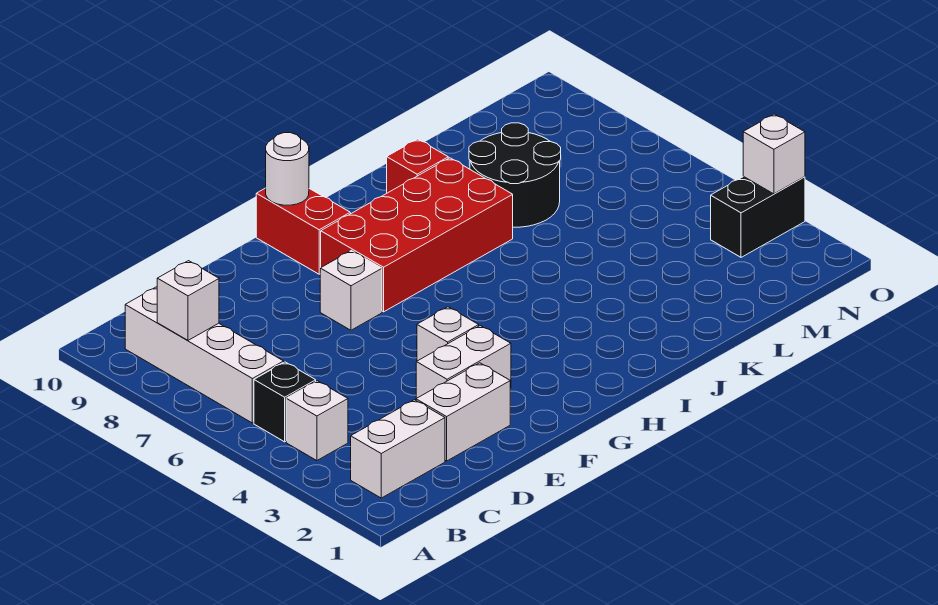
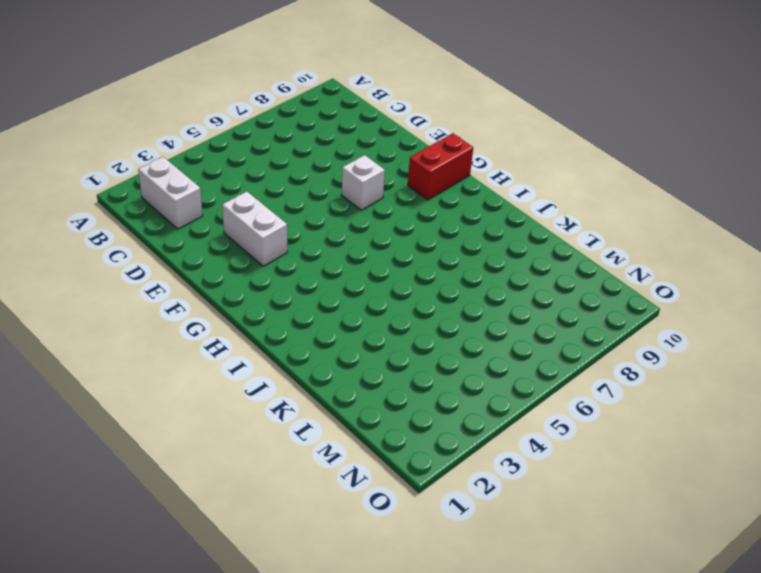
none -> white 1x1 brick [286,381,348,461]
none -> black 1x1 brick [254,362,316,442]
none -> white 1x4 brick [125,287,284,423]

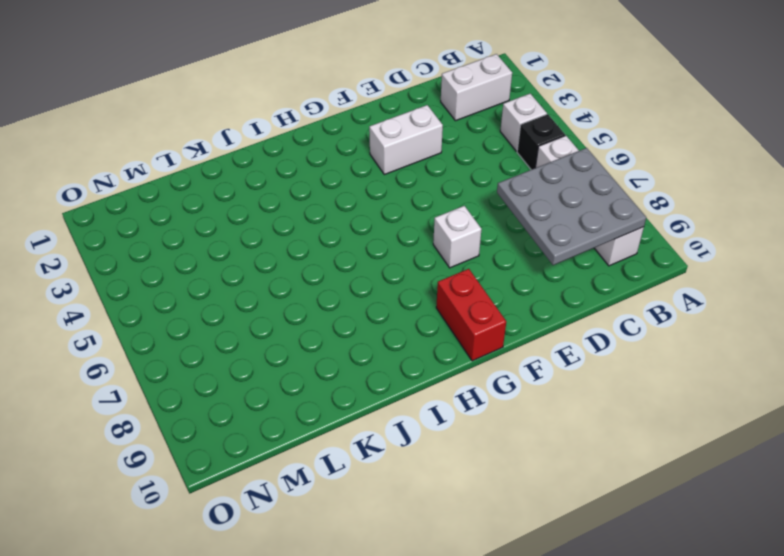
grey 3x3 plate [497,148,646,265] -> white 1x1 brick [157,261,219,340]
none -> white 1x2 brick [416,363,510,461]
none -> white 1x1 brick [417,307,479,361]
none -> red 2x4 brick [321,158,513,312]

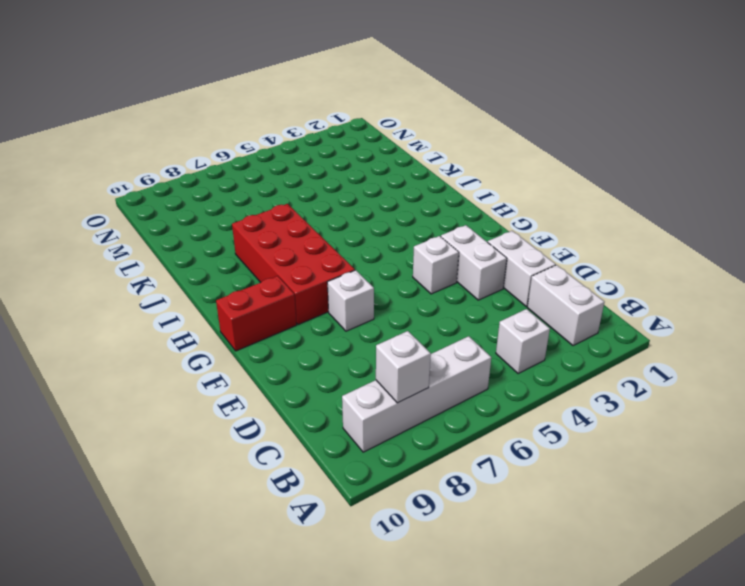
none -> black 1x1 brick [254,362,316,442]
none -> red 1x1 brick [387,139,448,193]
none -> black 2x2 round brick [469,123,561,227]

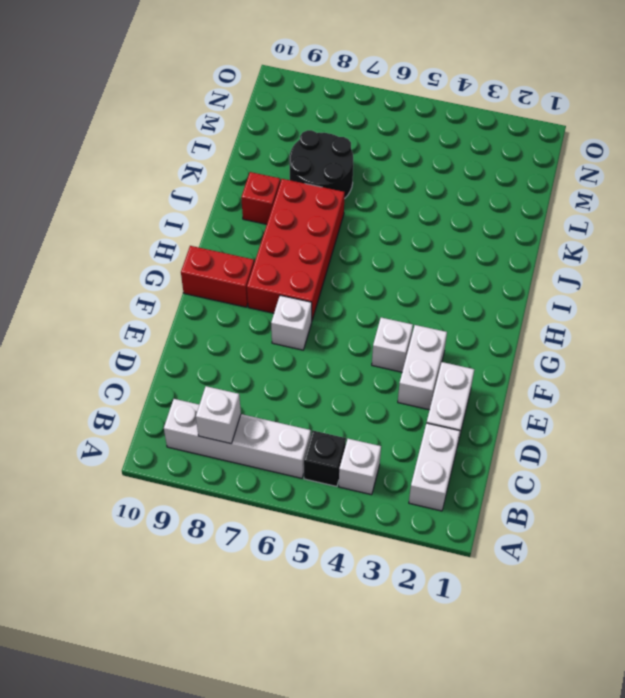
none -> black 1x2 brick [711,176,805,257]
none -> white 1x1 round brick [266,133,309,205]
none -> white 1x1 brick [743,114,805,194]

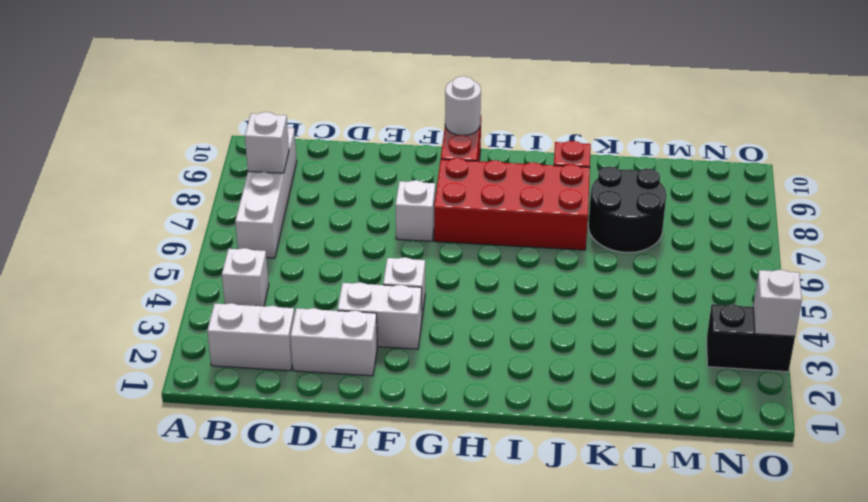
none -> black 1x1 brick [254,362,316,442]

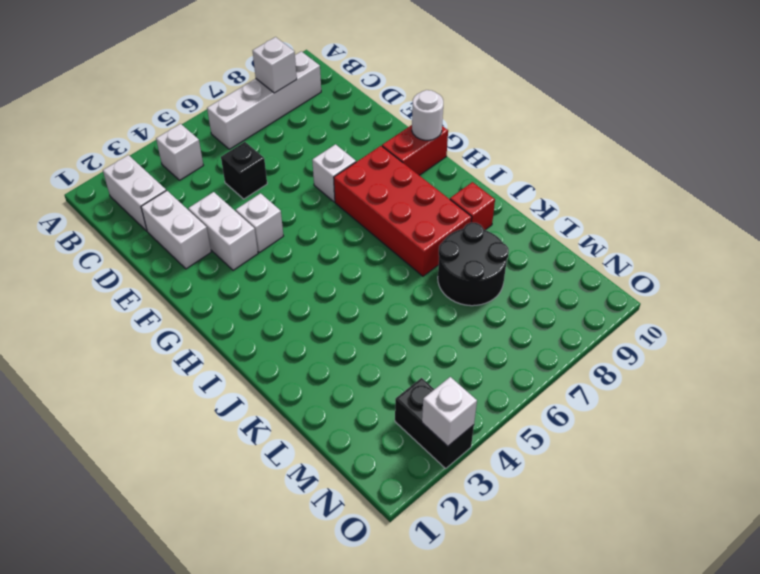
black 1x1 brick [221,142,267,199] -> black 1x1 brick moved to [254,362,316,442]

